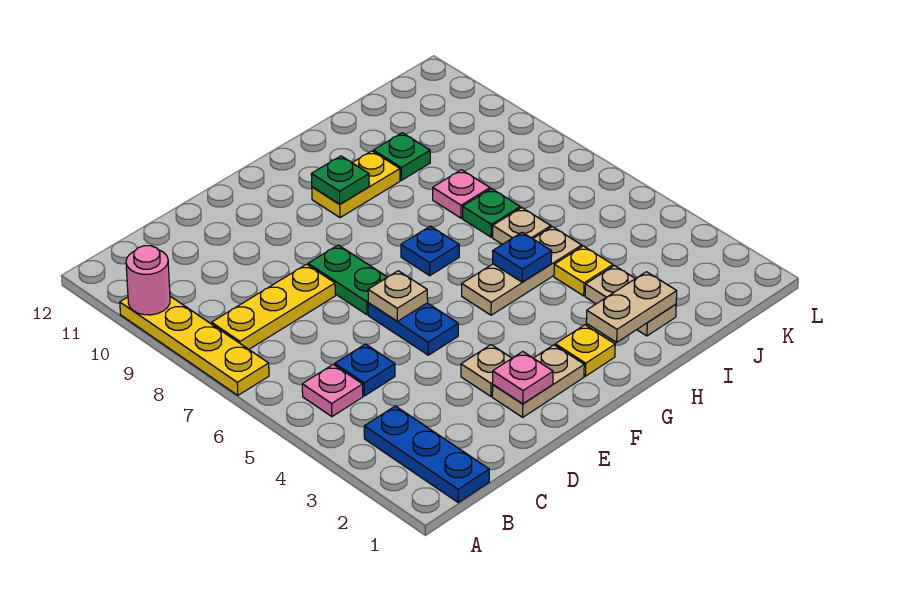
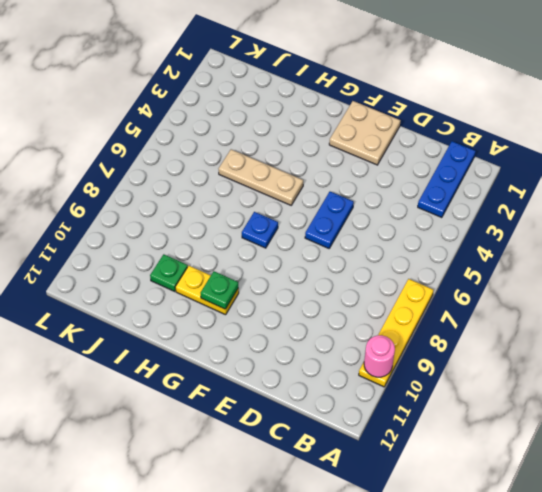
tan 2x2 plate [329,101,401,165] -> tan 1x2 plate [492,345,584,417]
none -> pink 1x1 plate [302,364,363,417]
none -> yellow 1x3 plate [212,264,335,349]
none -> blue 1x1 plate [335,344,395,396]

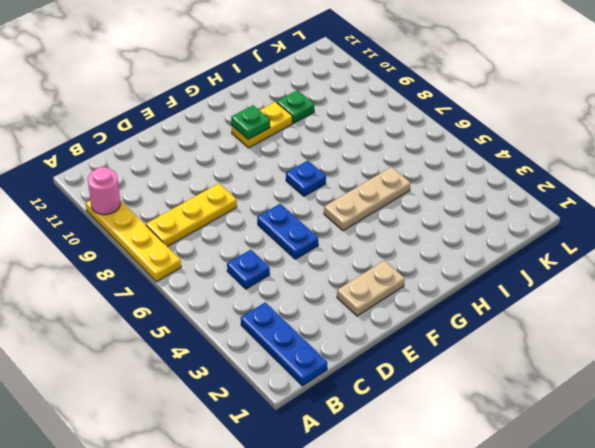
none -> pink 1x1 plate [302,364,363,417]
none -> tan 1x1 plate [461,345,512,396]
none -> green 1x2 plate [308,245,387,315]

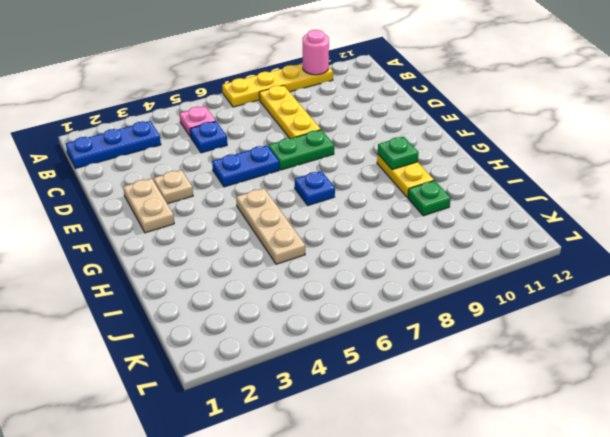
none -> yellow 1x1 plate [555,325,615,376]
none -> tan 1x2 plate [585,266,676,336]
none -> yellow 1x1 plate [554,246,613,296]

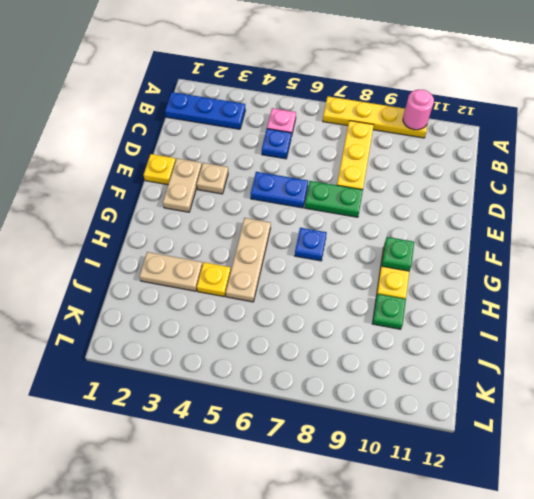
yellow 1x1 plate [144,154,176,185] -> yellow 1x1 plate moved to [555,325,615,376]
none -> tan 1x1 plate [493,208,551,244]
none -> green 1x1 plate [463,189,520,237]
none -> pink 1x1 plate [433,170,490,218]

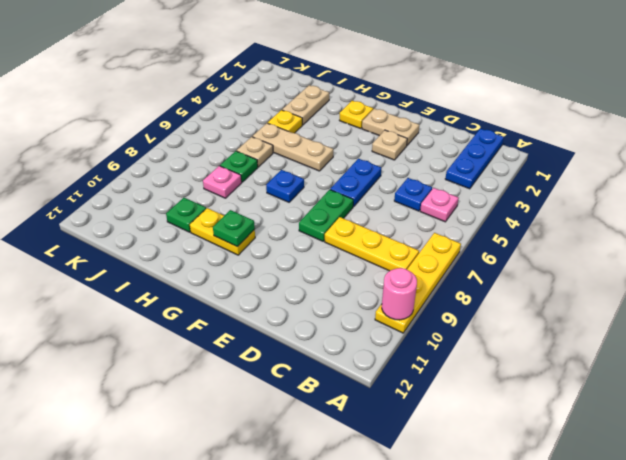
none -> pink 1x1 plate [493,352,553,404]
none -> tan 1x1 plate [368,271,428,321]
none -> tan 1x2 plate [586,272,677,342]

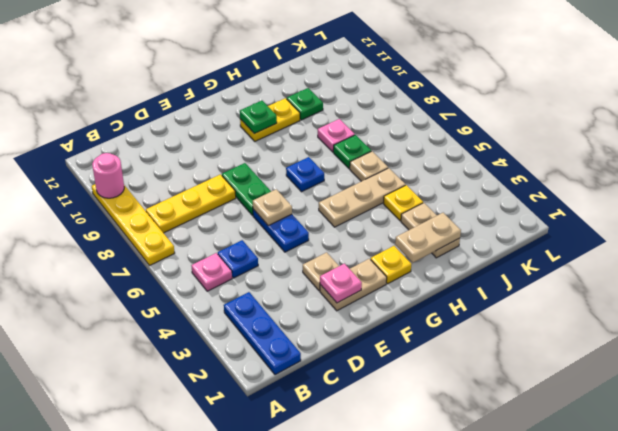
none -> blue 1x1 plate [493,232,552,282]

